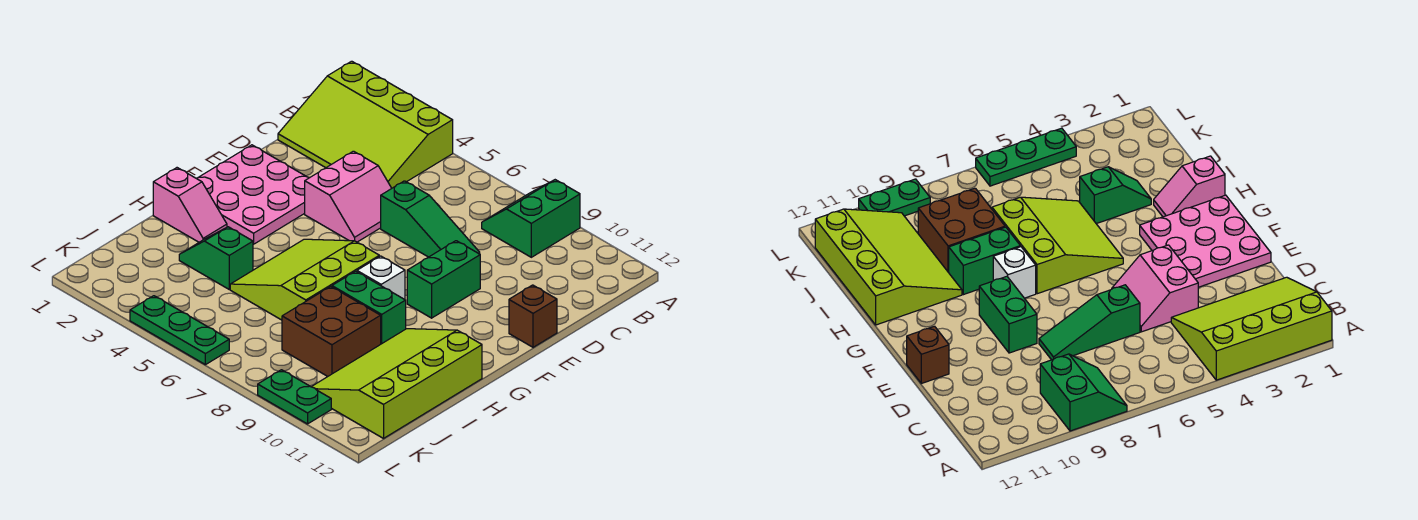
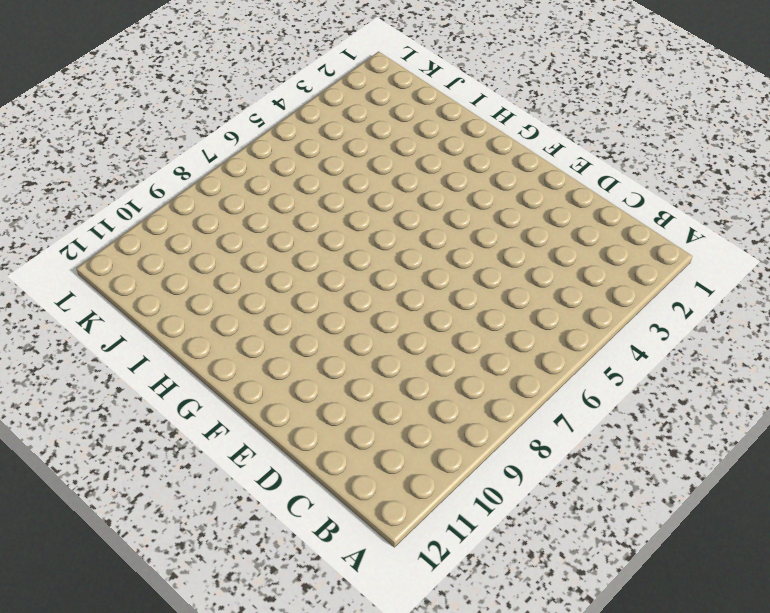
none -> lime 3x4 slope [278,61,453,188]
none -> green 2x2 slope [482,180,580,257]
none -> pink 2x2 slope [305,151,392,242]

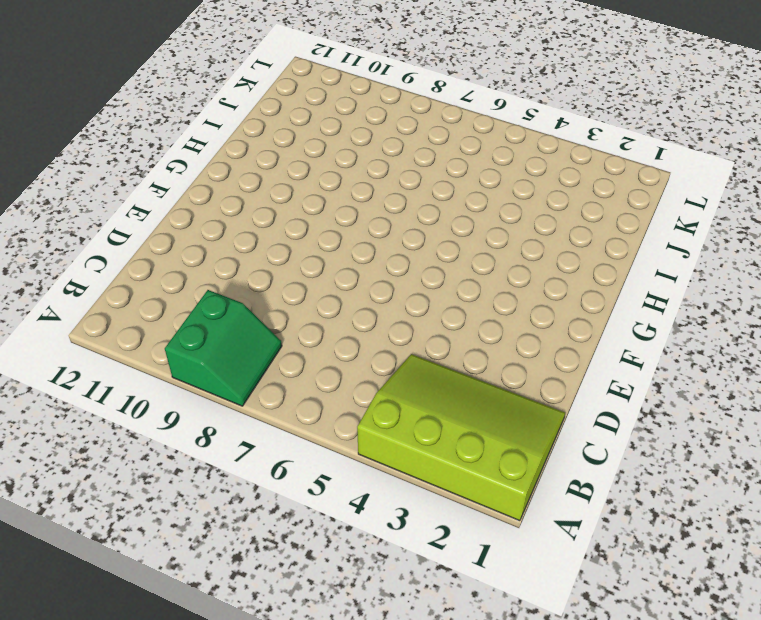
none -> pink 2x2 slope [305,151,392,242]
none -> green 1x3 slope [381,181,480,257]
none -> pink 3x3 plate [197,145,309,244]

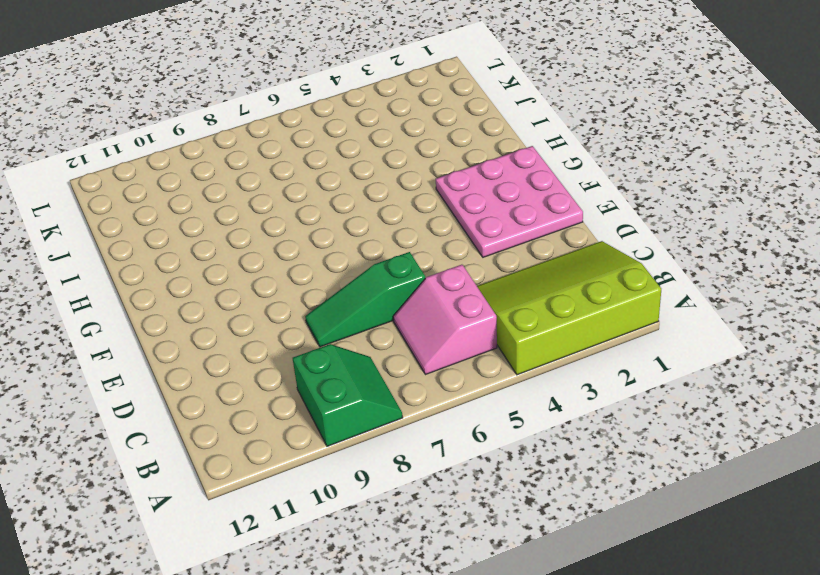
pink 2x2 slope [393,265,497,375] -> pink 2x2 slope moved to [305,151,392,242]
none -> green 1x2 brick [407,241,480,318]
none -> brown 1x1 brick [509,285,557,347]
none -> lime 3x3 slope [230,239,379,320]

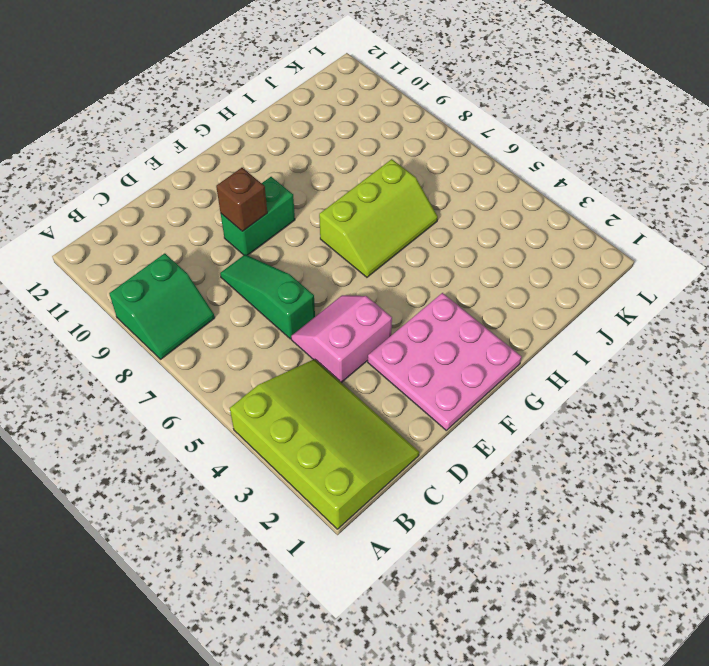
brown 1x1 brick [216,168,267,231] -> brown 1x1 brick moved to [509,285,557,347]
lime 2x3 slope [319,159,438,277] -> lime 3x3 slope [230,239,379,320]
none -> white 1x1 brick [357,256,405,300]
none -> pink 1x2 slope [153,168,227,242]
none -> green 1x2 brick [332,271,406,344]

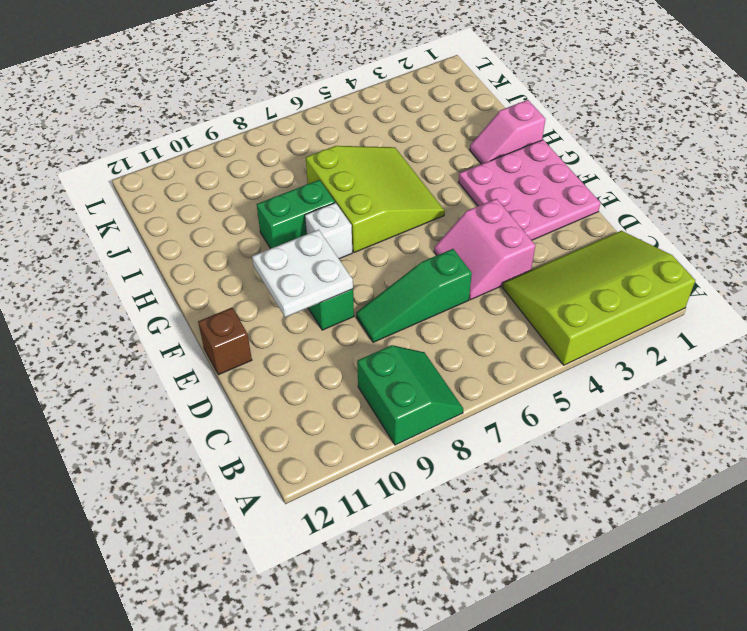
white 2x2 plate [252,230,353,317] -> none
none -> lime 3x4 slope [312,329,482,438]
none -> green 1x2 slope [179,227,253,289]
none -> brown 2x2 brick [282,286,381,377]

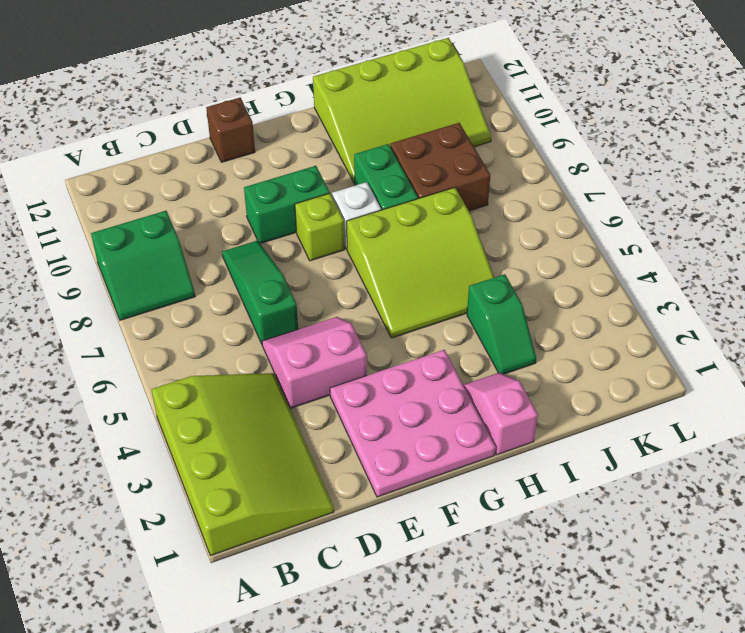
lime 1x1 brick [295,193,345,261] -> none
none -> green 1x3 plate [130,296,229,365]
none -> green 1x2 plate [258,370,331,424]

